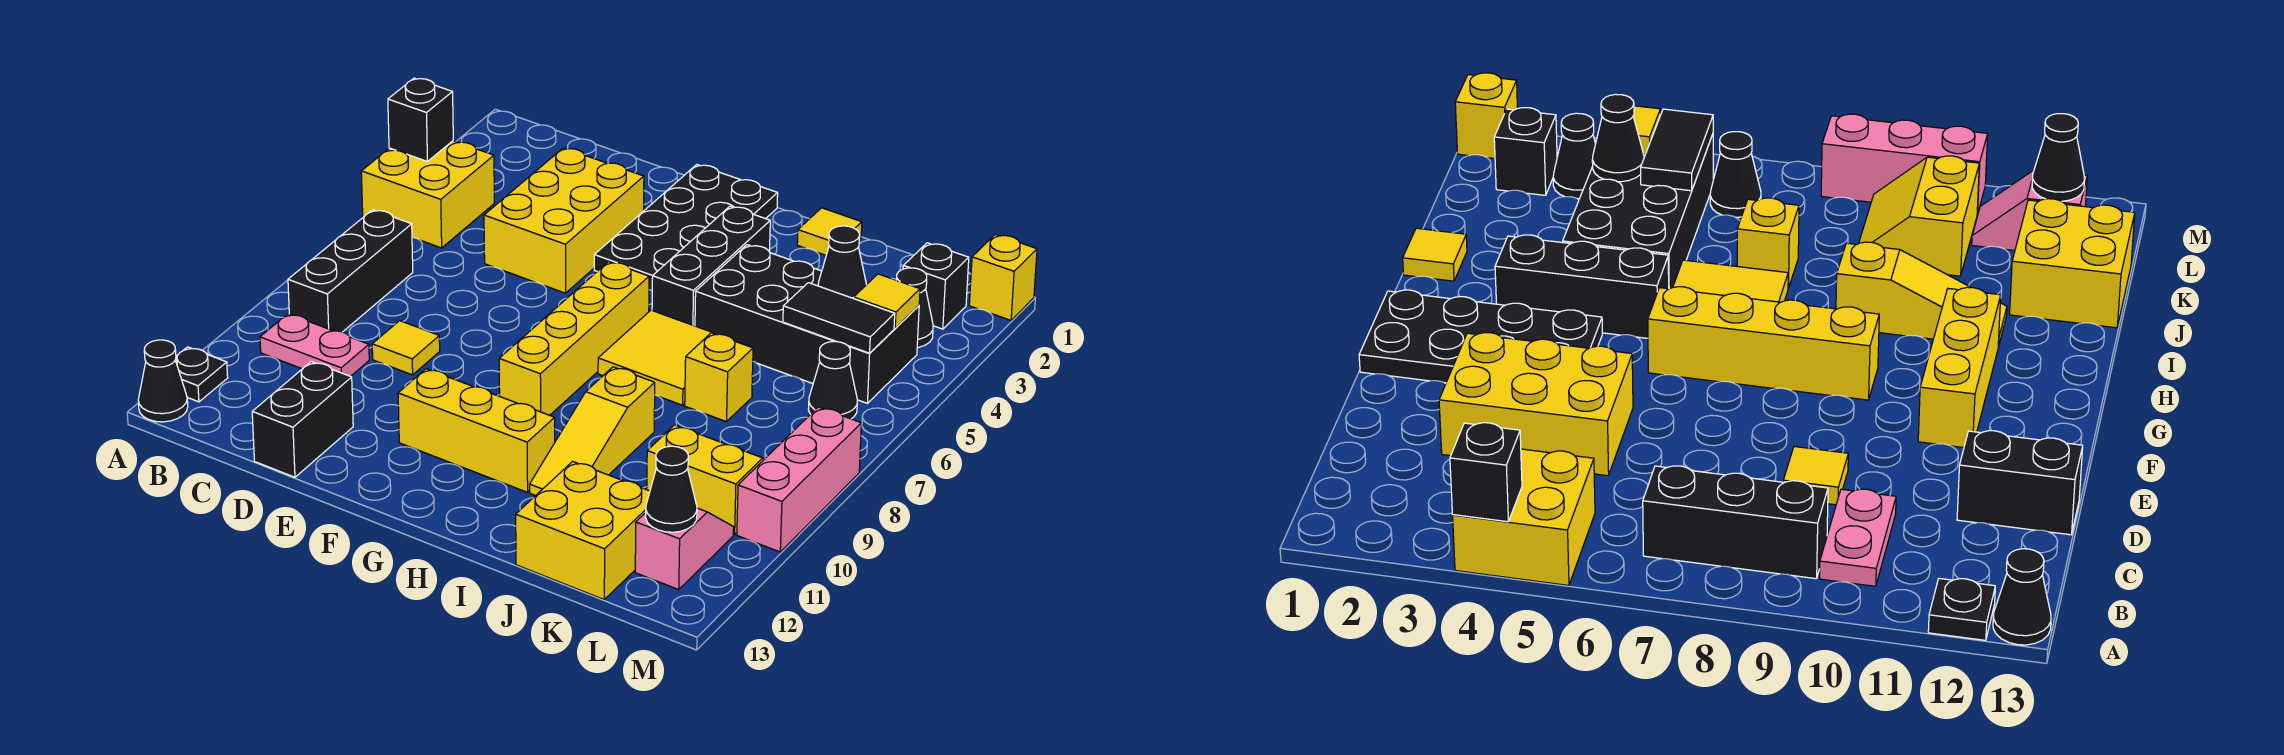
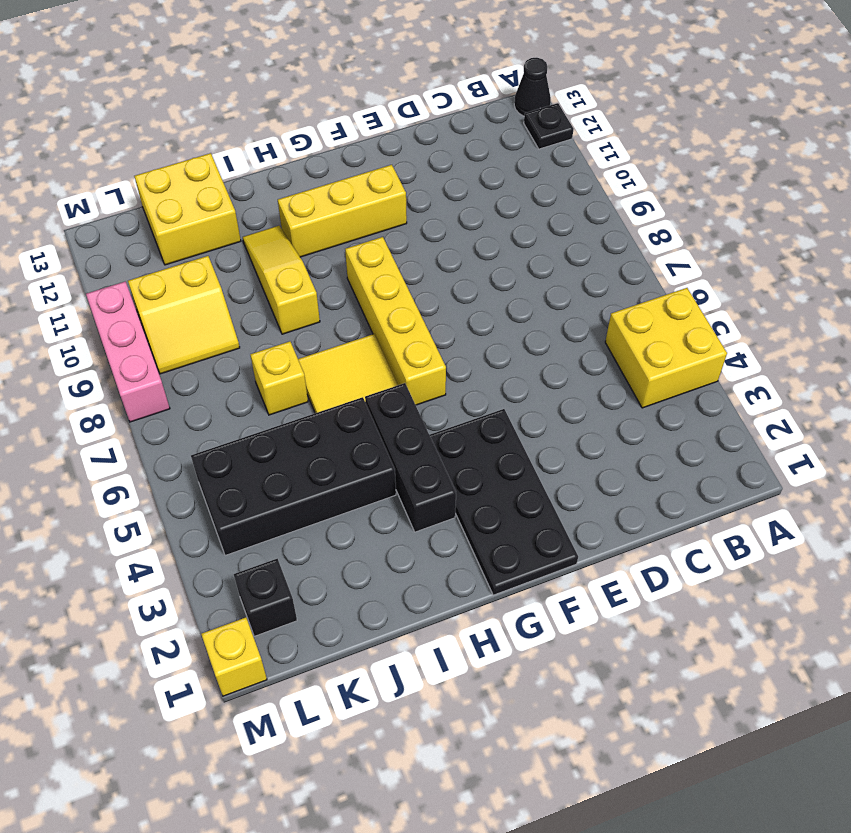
none -> black 1x3 brick [288,210,413,332]
none -> pink 1x2 plate [260,314,369,376]
none -> yellow 2x3 brick [484,148,644,293]
none -> yellow 1x1 tile [372,321,440,375]

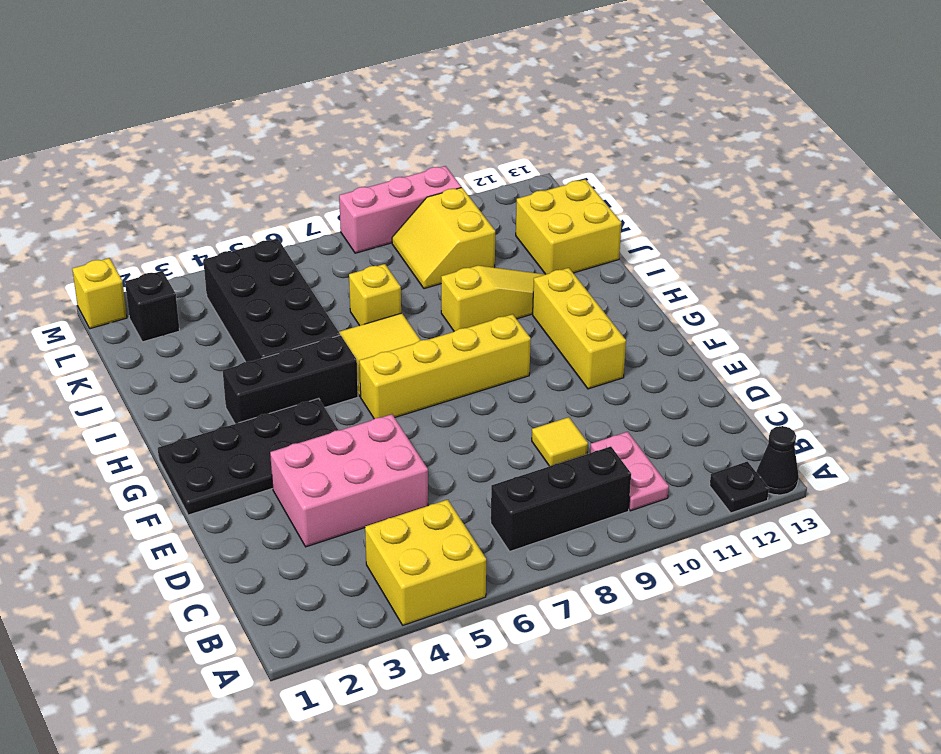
pink 2x3 brick [270,414,428,547] -> yellow 2x3 brick [484,148,644,293]
none -> black 1x2 brick [252,362,353,477]
none -> yellow 1x1 tile [797,208,862,255]
none -> black 1x1 cone [896,268,933,348]
none -> black 1x1 cone [808,341,857,419]

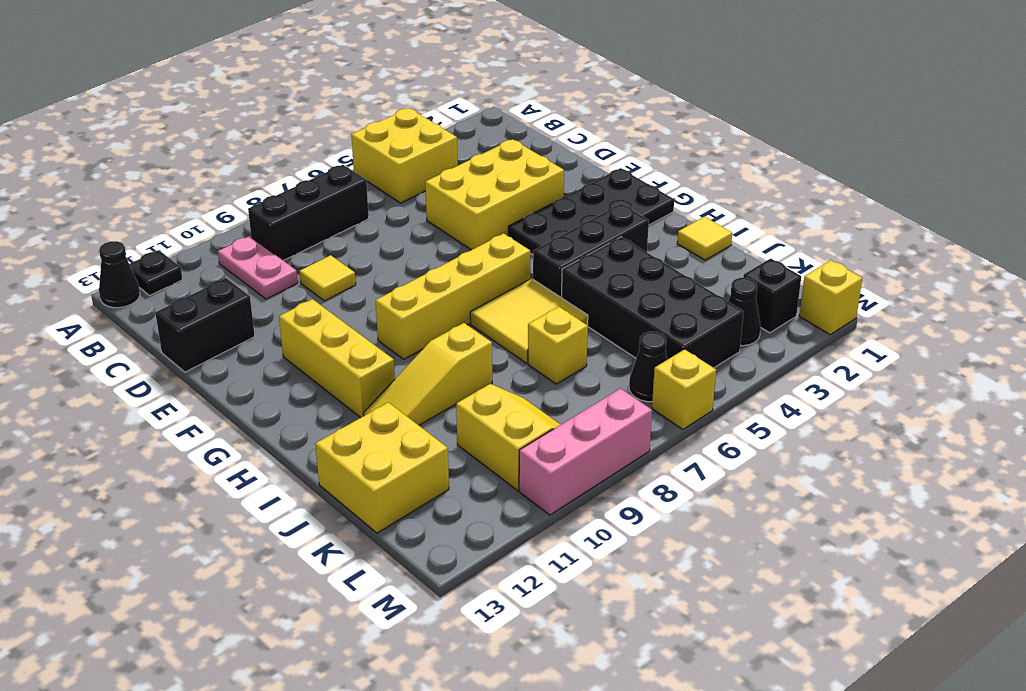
yellow 1x1 brick [652,349,716,429] -> none
none -> pink 1x2 slope [635,508,734,590]
none -> black 1x1 brick [388,78,453,161]
none -> black 1x1 cone [818,226,866,298]
none -> black 1x2 tile [783,283,895,353]

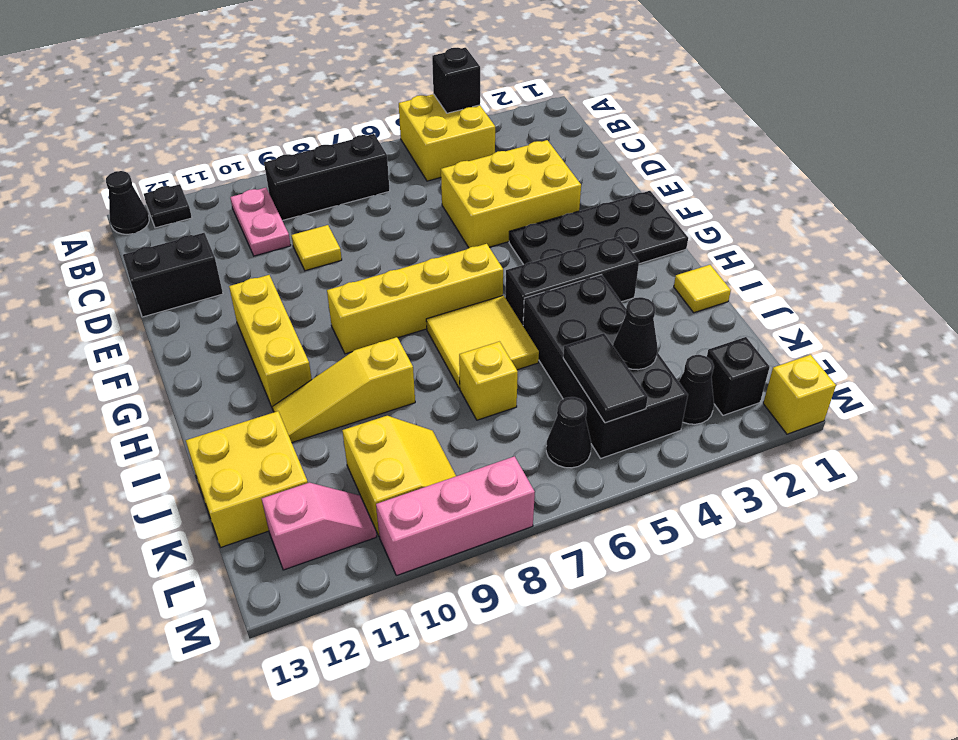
none -> yellow 1x1 tile [854,274,920,328]
none -> black 1x1 cone [646,446,697,532]

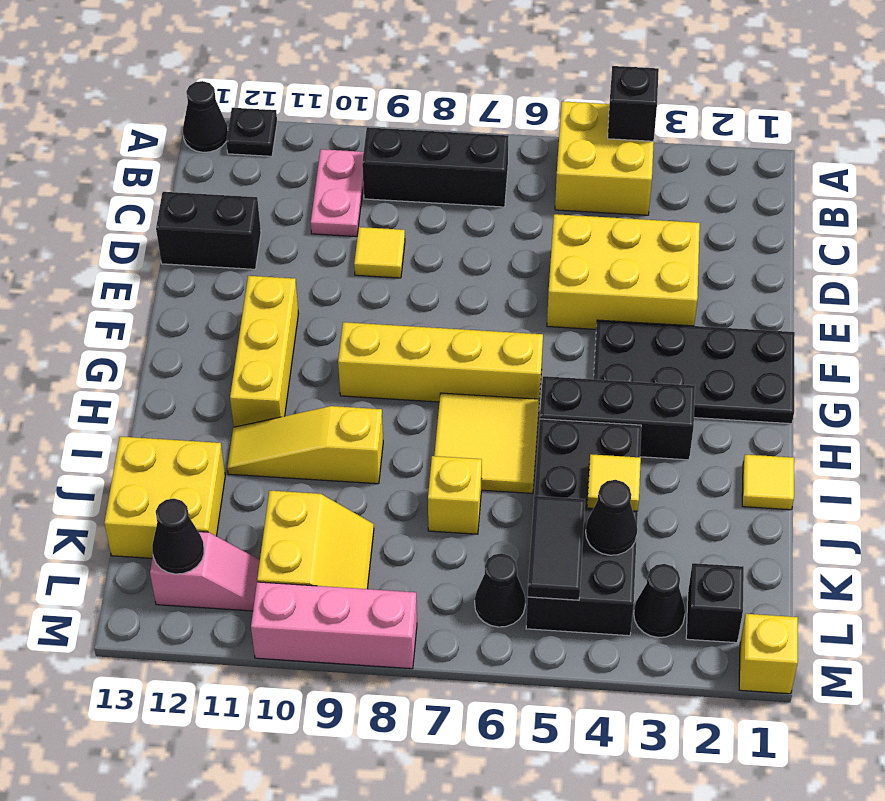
yellow 1x1 tile [587,454,641,511] -> yellow 1x1 tile moved to [854,274,920,328]

